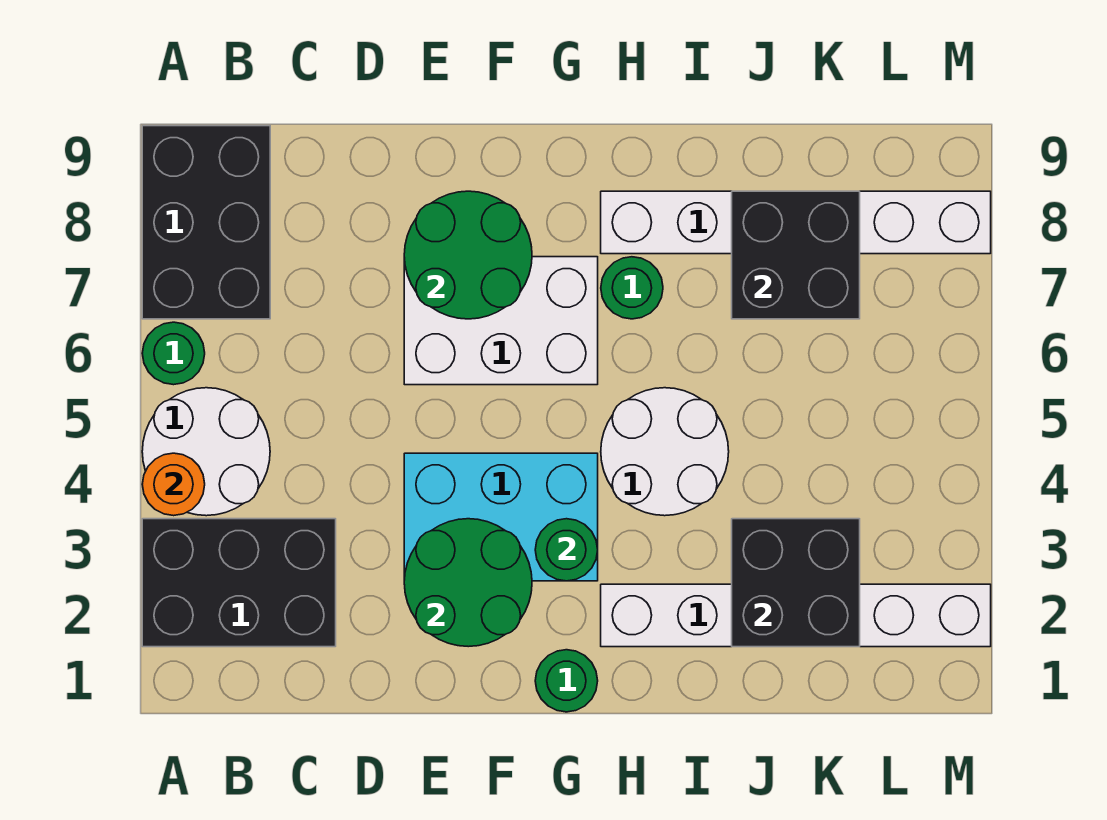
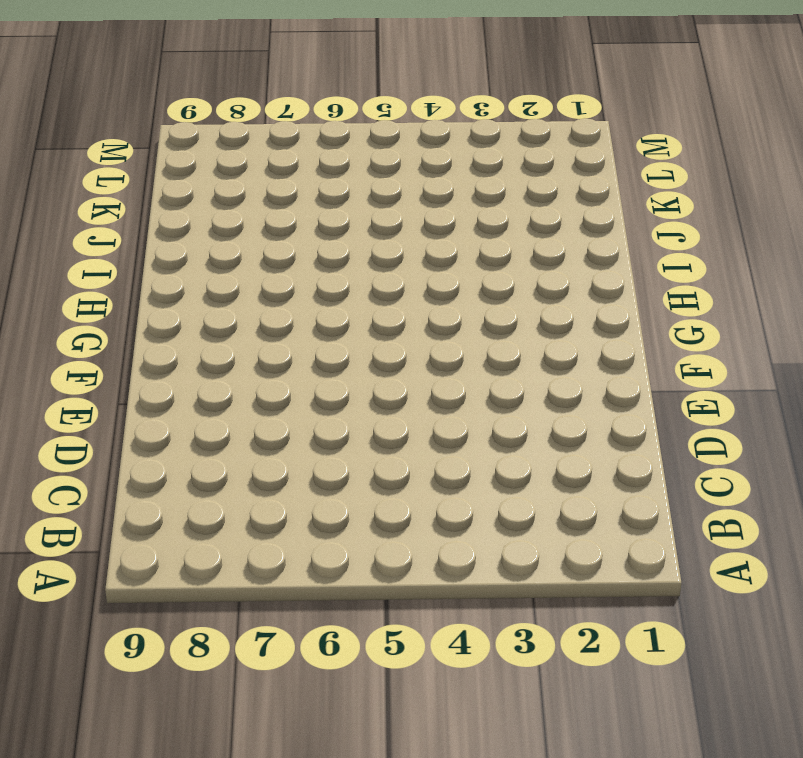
none -> black 2x3 brick [142,519,336,647]
none -> white 2x2 round brick [142,388,270,516]
none -> green 1x1 round brick [142,322,205,385]

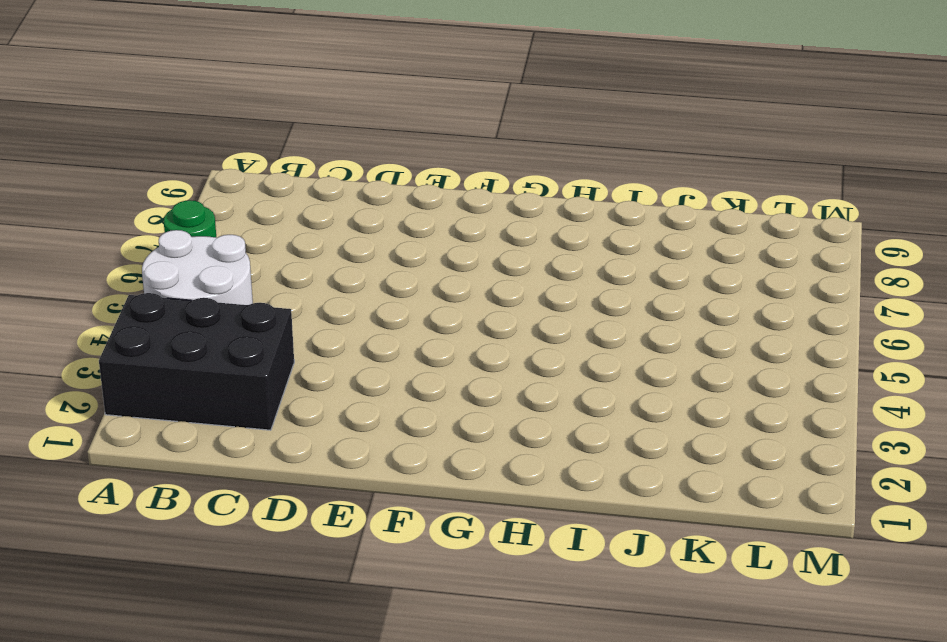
none -> black 2x3 brick [142,126,270,319]
none -> cyan 2x3 brick [404,453,598,581]
none -> white 2x3 brick [404,257,598,385]

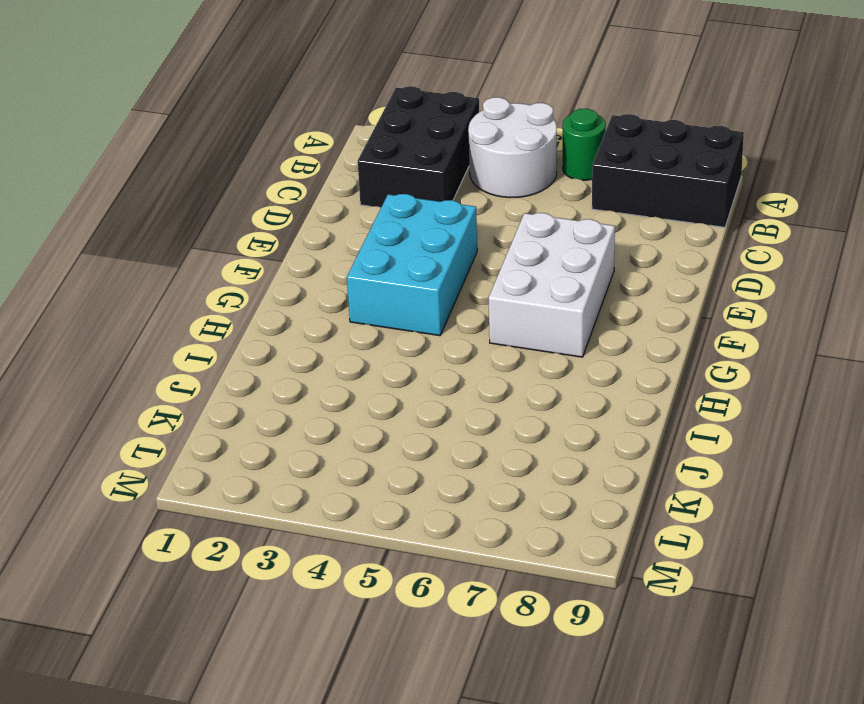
none -> green 1x1 round brick [535,650,598,712]
none -> white 1x6 brick [601,584,991,647]
none -> white 2x2 round brick [601,388,729,516]

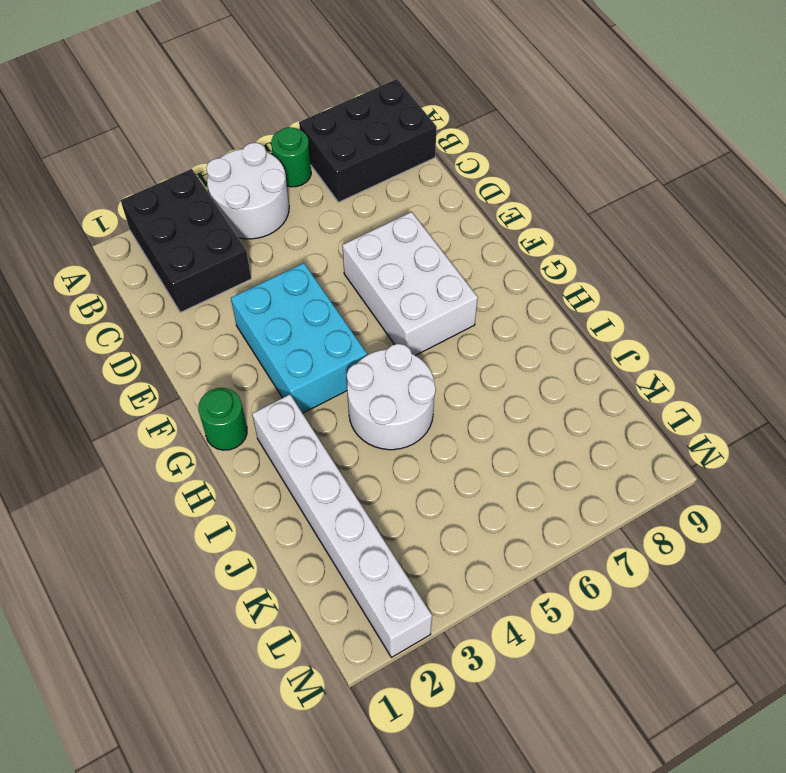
none -> green 1x1 round brick [601,257,663,319]
none -> white 1x6 brick [601,191,991,254]
none -> orange 1x1 round brick [142,453,205,516]

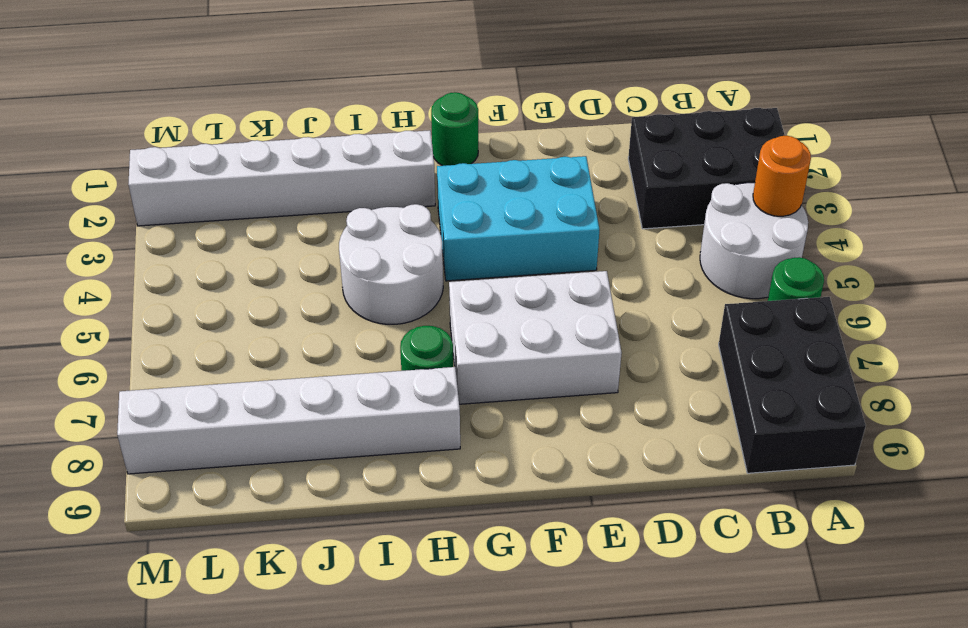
none -> green 2x2 round brick [404,519,532,647]
none -> green 2x2 round brick [404,191,532,319]
none -> green 1x1 round brick [535,519,598,581]

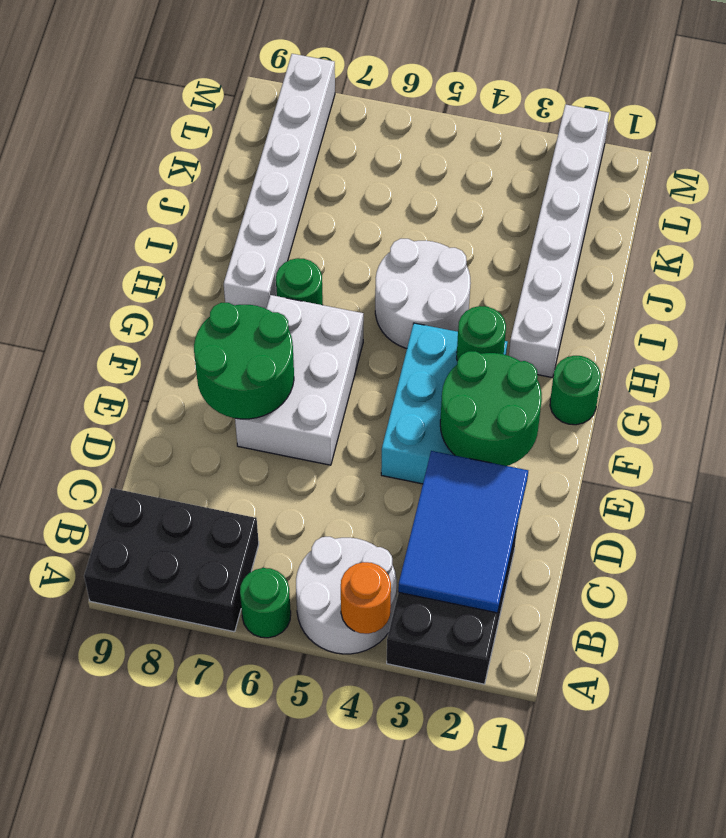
blue 2x3 tile [398,451,528,613] -> none
none -> black 2x2 brick [732,519,860,647]
none -> black 2x2 brick [732,191,860,319]

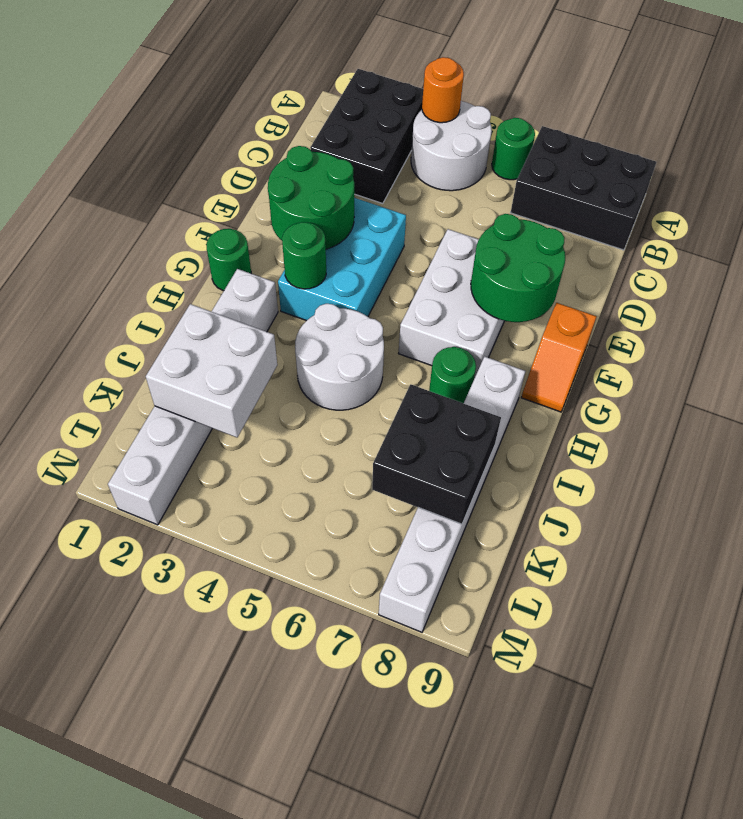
orange 1x2 slope [521,303,597,412] -> none
white 2x2 brick [146,304,277,437] -> black 2x2 brick [732,519,860,647]

